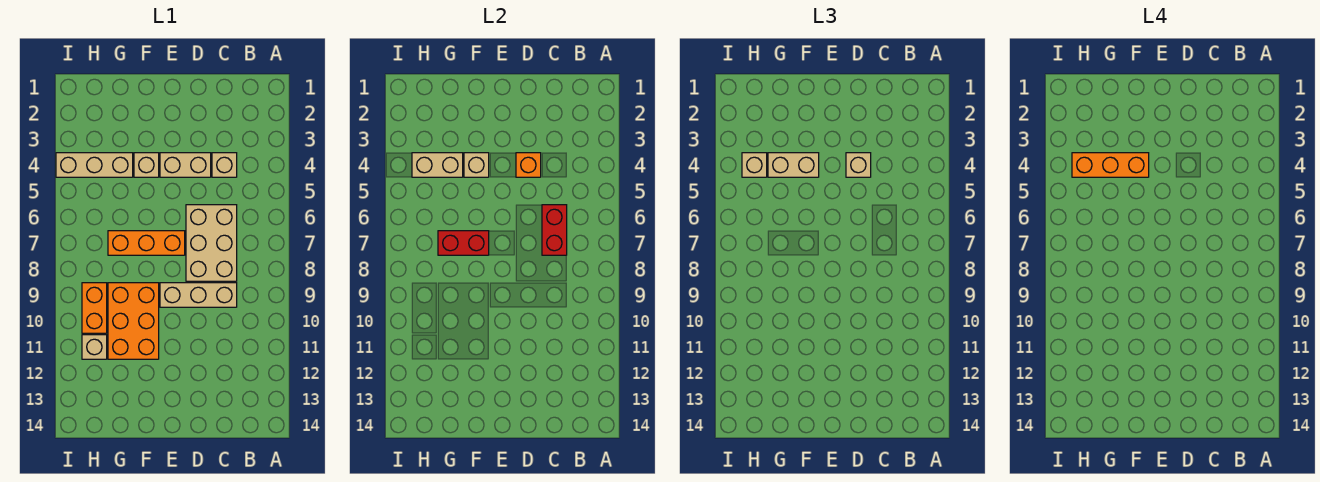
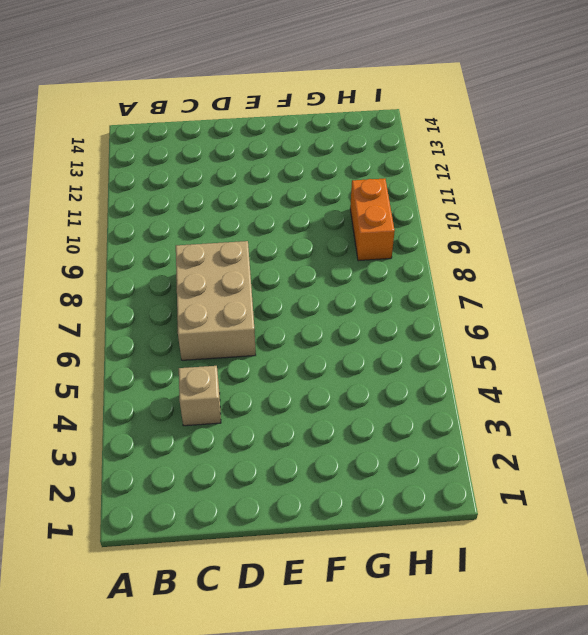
none -> tan 1x3 brick [160,283,237,307]
none -> tan 1x2 brick [160,153,211,177]
none -> orange 1x3 brick [108,231,185,255]

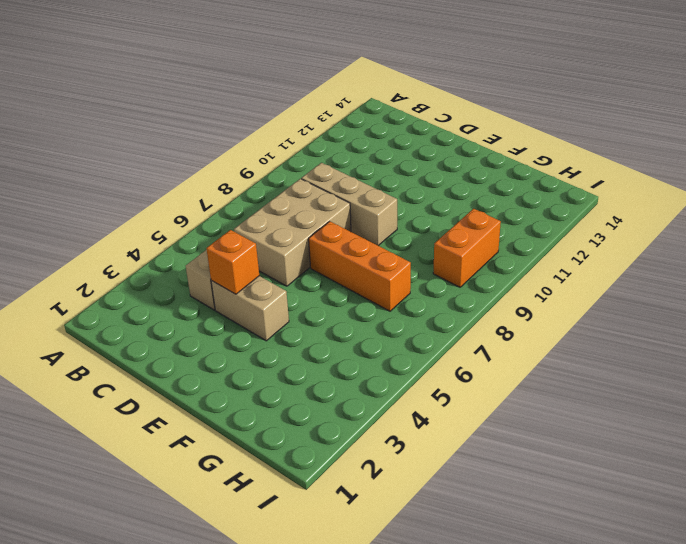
none -> tan 1x1 brick [134,153,159,177]
none -> orange 2x3 brick [108,283,159,359]
none -> tan 1x3 brick [56,153,133,177]

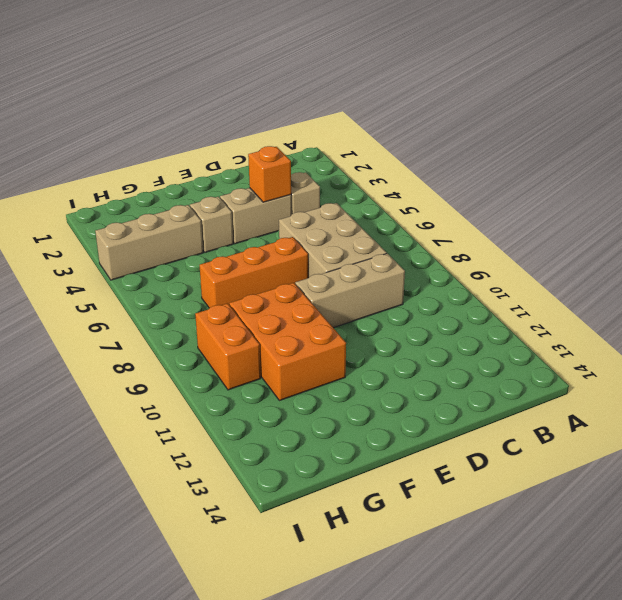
none -> tan 1x1 brick [82,335,107,359]
none -> red 1x2 brick [542,205,567,255]
none -> tan 1x1 brick [464,153,489,177]

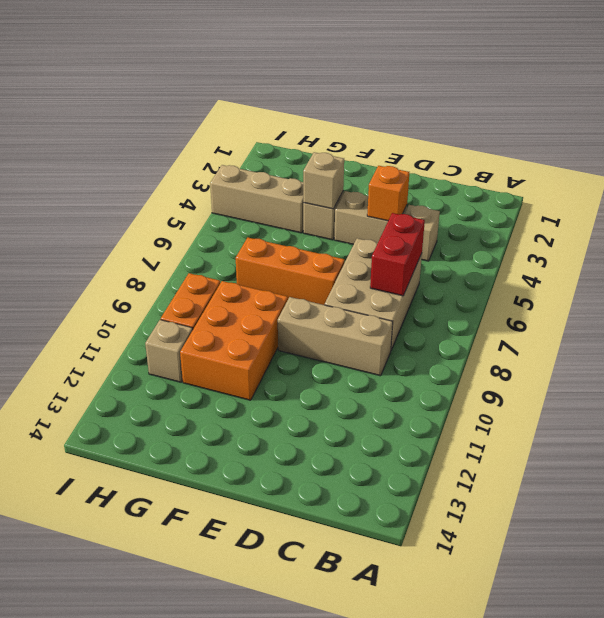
none -> red 1x2 brick [438,231,489,255]
none -> tan 1x2 brick [412,153,463,177]
none -> tan 1x1 brick [846,153,871,177]

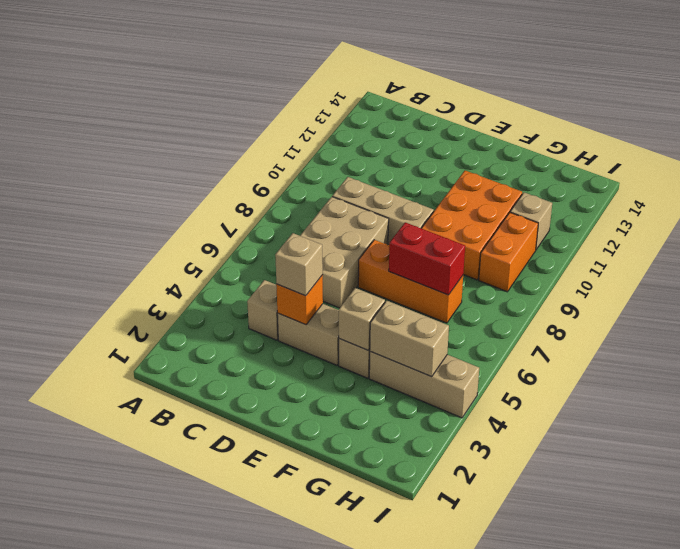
none -> red 1x2 brick [542,205,567,255]
none -> tan 1x2 brick [768,153,819,177]
none -> tan 1x1 brick [742,153,767,177]

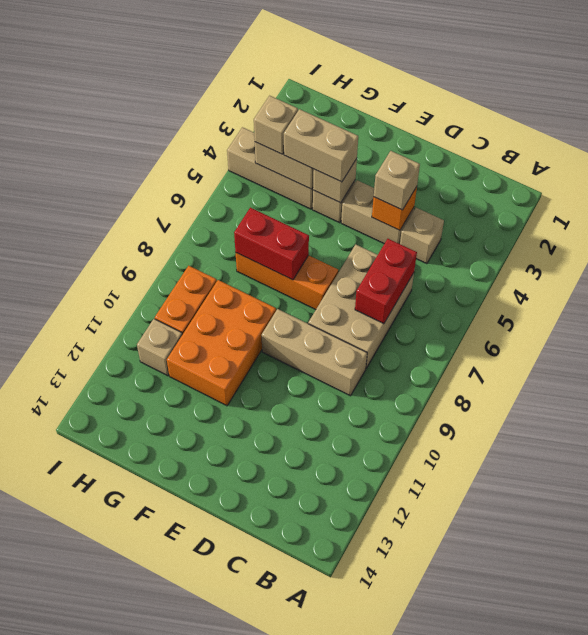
none -> orange 1x3 brick [1072,153,1149,177]

